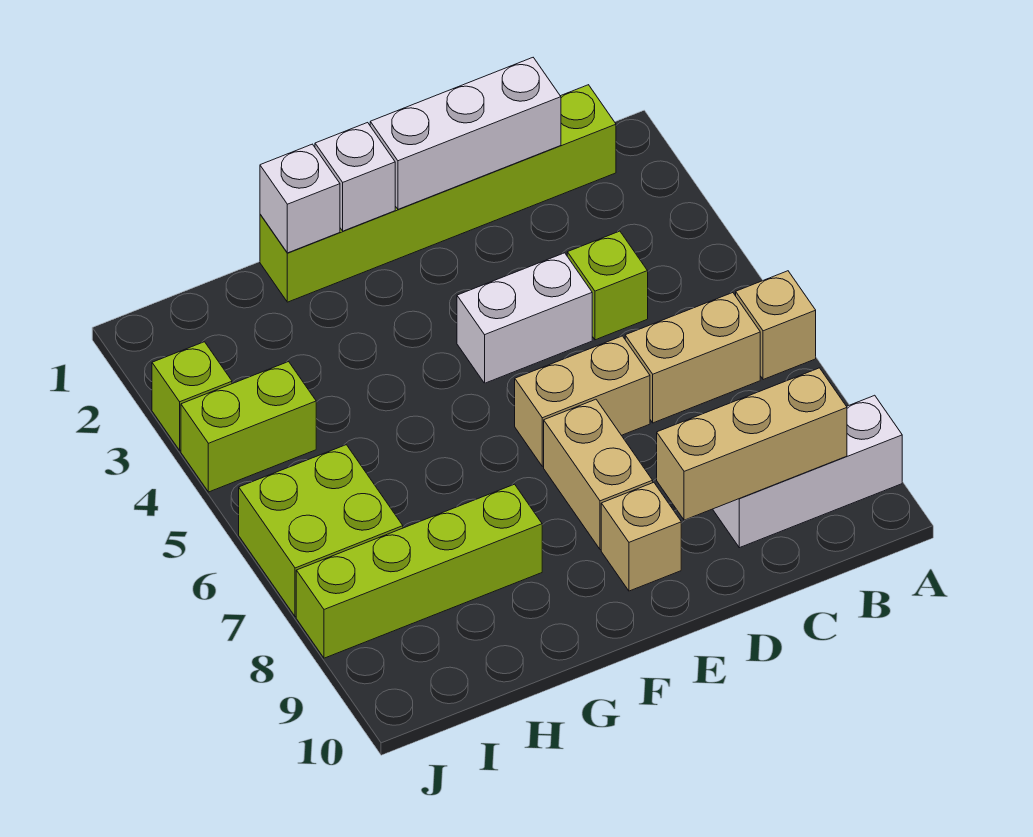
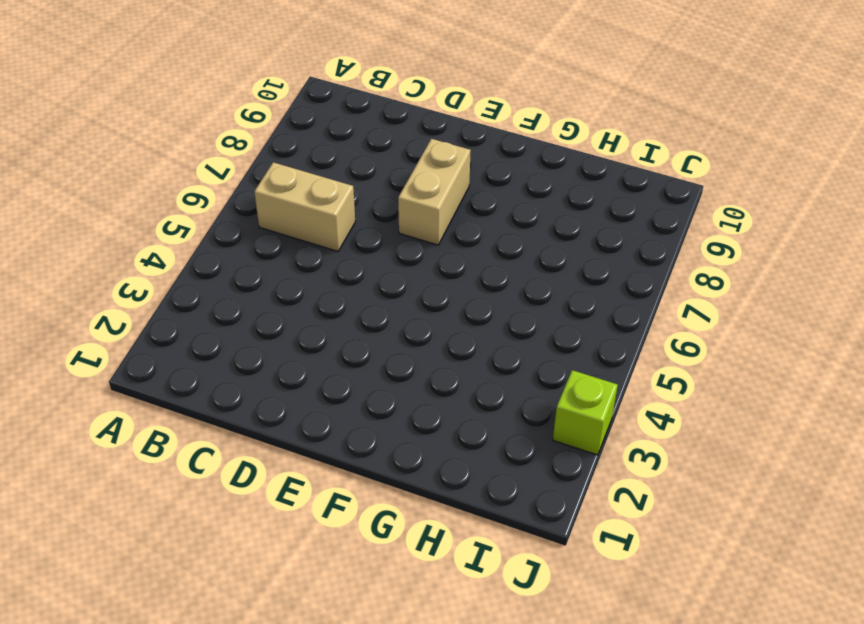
none -> tan 1x1 brick [736,271,816,380]
none -> white 1x3 brick [713,395,902,548]
none -> lime 1x6 brick [260,85,616,302]

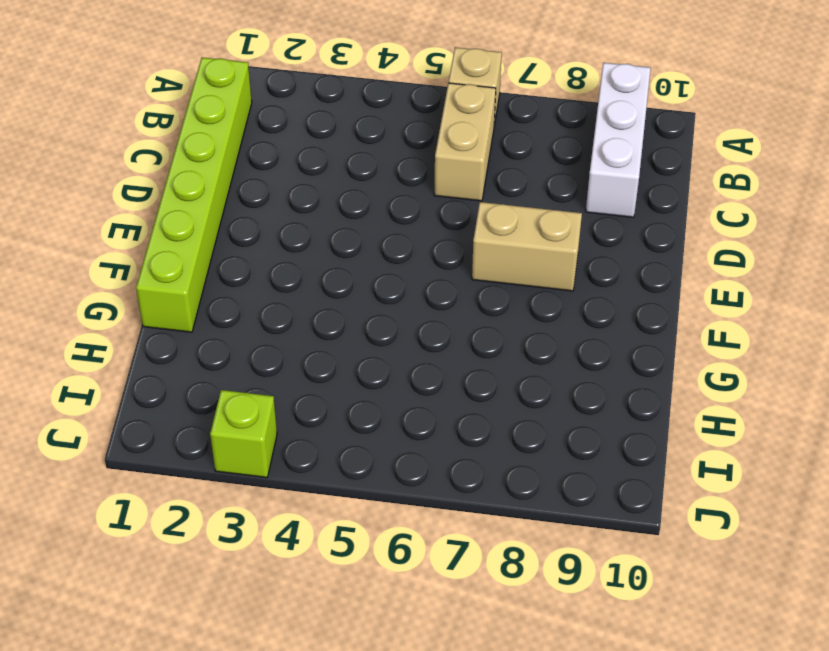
none -> lime 1x1 brick [567,231,648,340]
none -> white 1x2 brick [457,253,592,383]
none -> tan 1x2 brick [515,336,650,466]

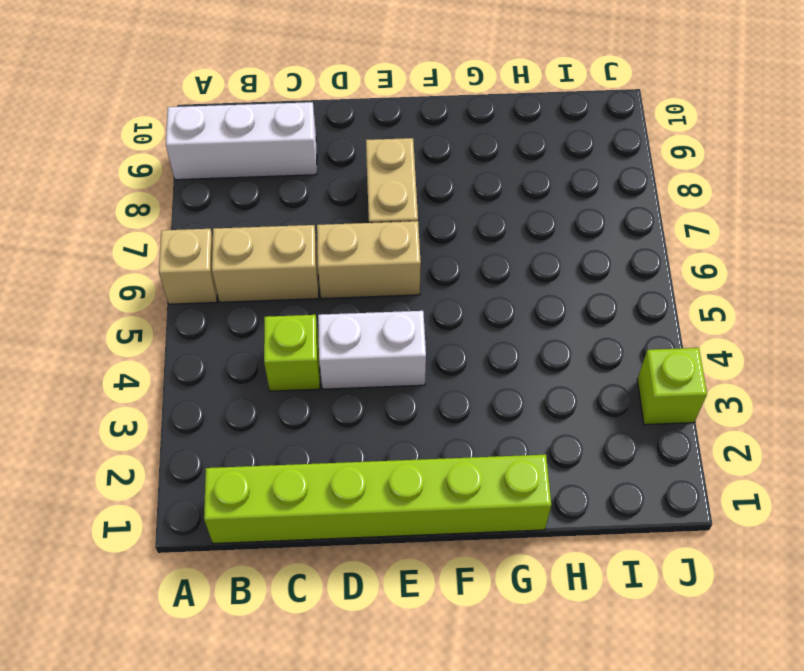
none -> tan 1x1 brick [601,482,681,591]
none -> lime 1x4 brick [296,484,542,658]
none -> lime 1x2 brick [181,362,316,492]

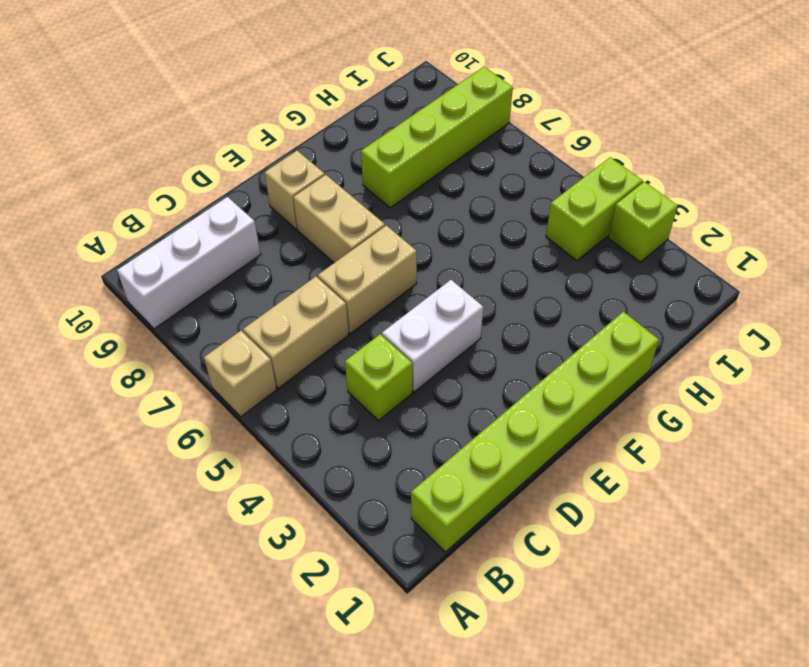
none -> lime 2x2 brick [239,445,403,617]
none -> tan 1x3 brick [657,368,847,520]
none -> white 1x3 brick [370,58,561,209]

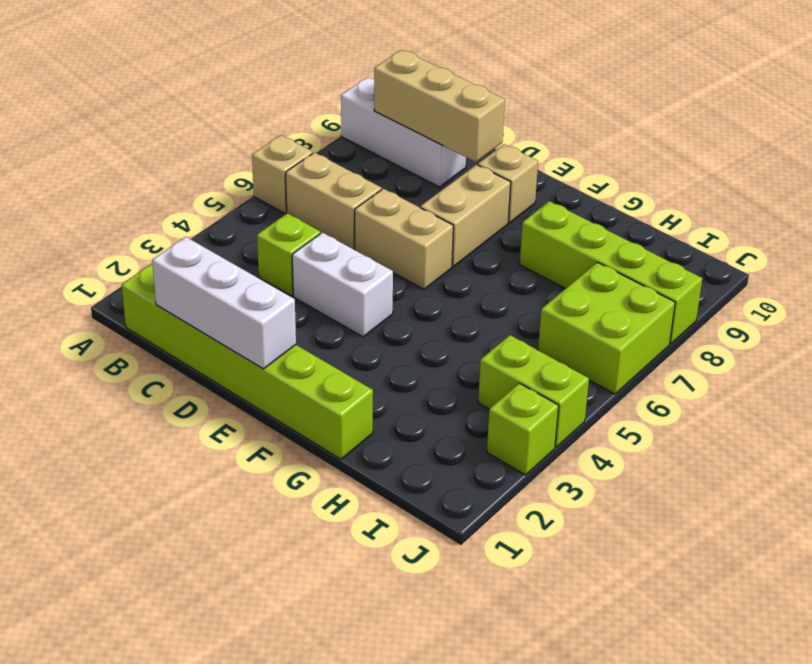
none -> white 1x1 brick [315,123,395,231]
none -> white 1x1 brick [260,144,340,253]

